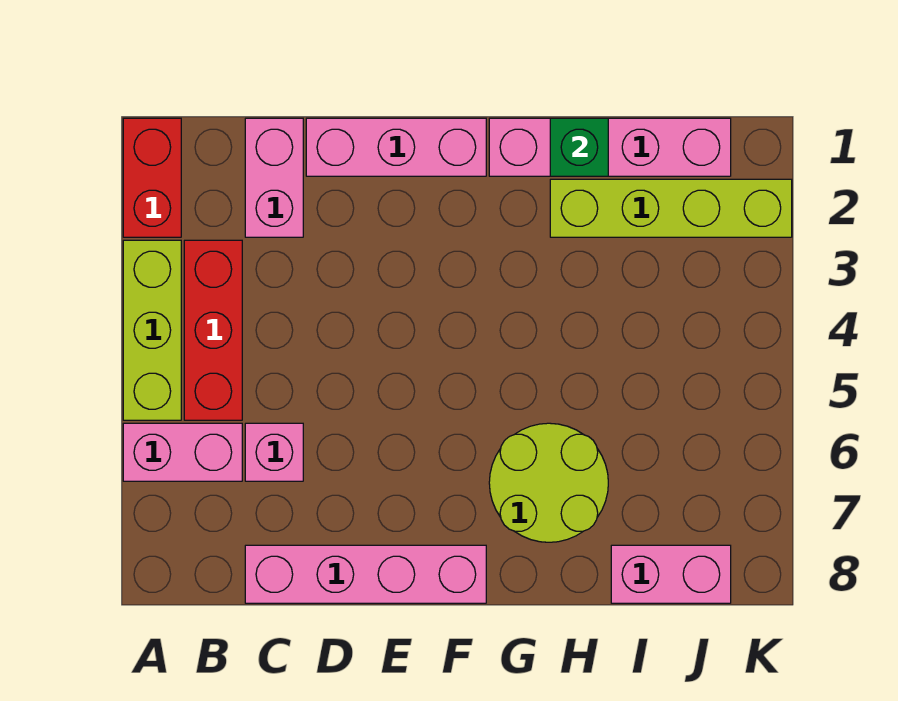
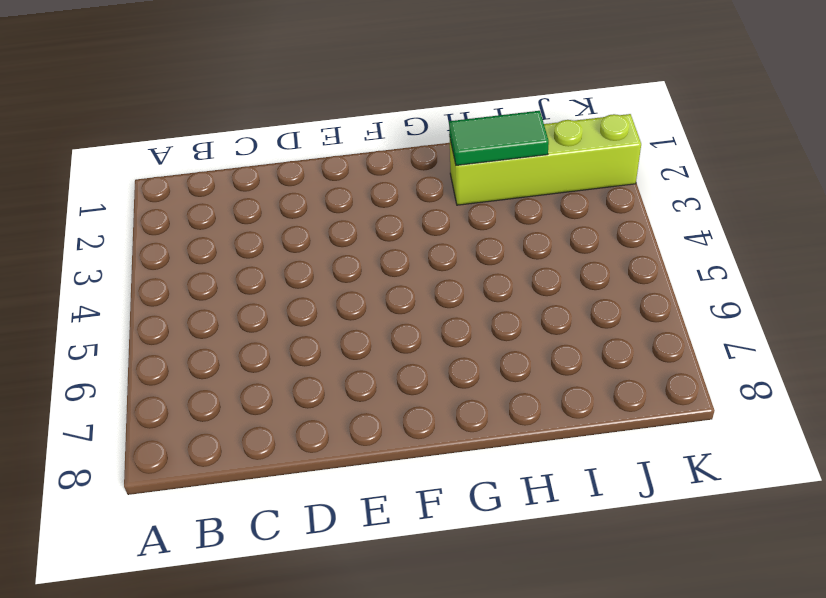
green 1x2 tile [449,111,549,165] -> none
none -> red 1x2 brick [123,118,181,237]
none -> lime 1x3 brick [123,240,181,420]
none -> pink 1x2 brick [123,423,242,481]

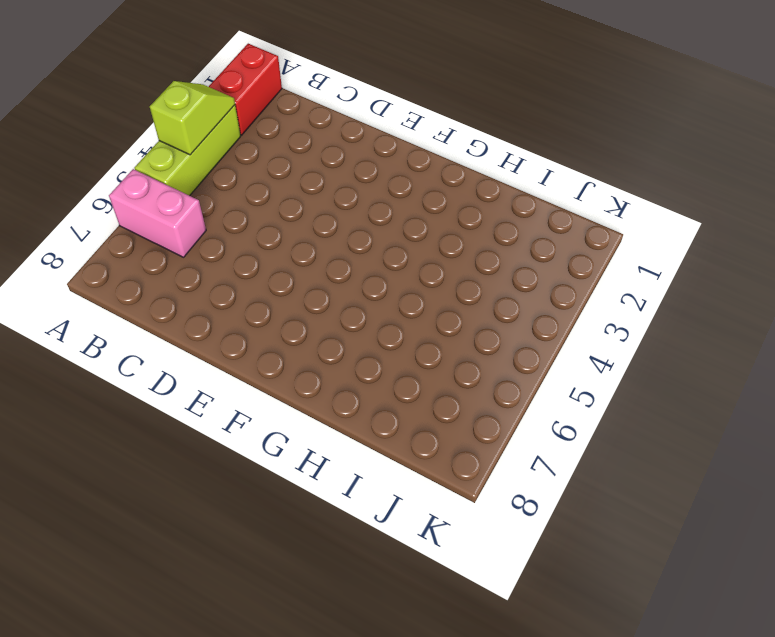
lime 1x2 slope [150,81,235,155] -> none
none -> red 1x3 brick [184,240,242,420]
none -> pink 1x2 brick [245,118,303,237]
none -> pink 1x1 brick [245,423,303,481]

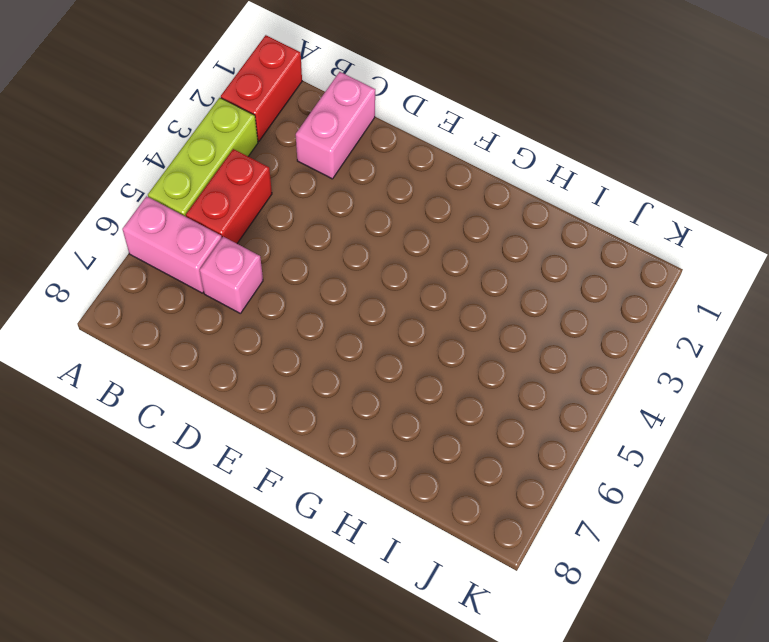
red 1x2 brick [186,149,272,243] -> red 1x3 brick [184,240,242,420]
none -> pink 1x4 brick [245,545,486,603]
none -> pink 1x3 brick [306,118,486,176]
none -> pink 1x4 brick [489,118,731,176]

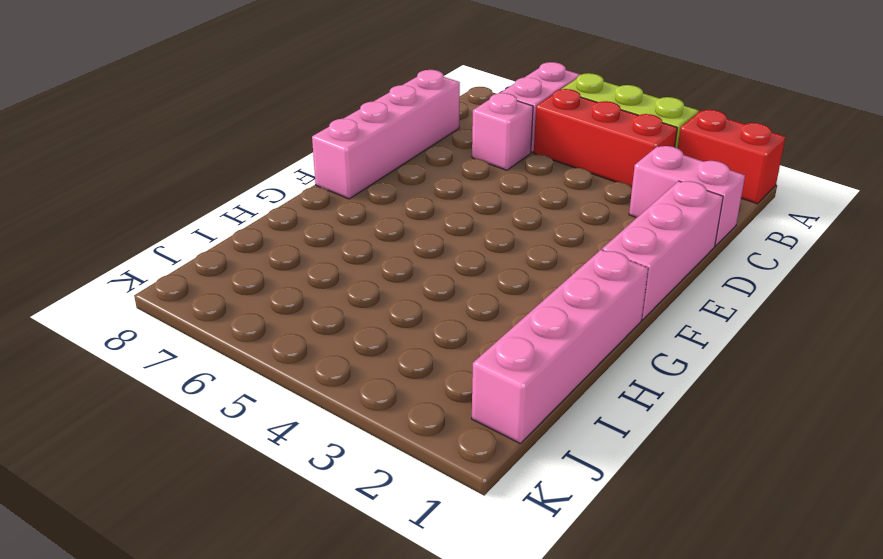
none -> lime 2x2 round brick [489,423,608,542]
none -> lime 1x4 brick [550,179,792,237]
none -> pink 1x2 brick [611,545,731,603]

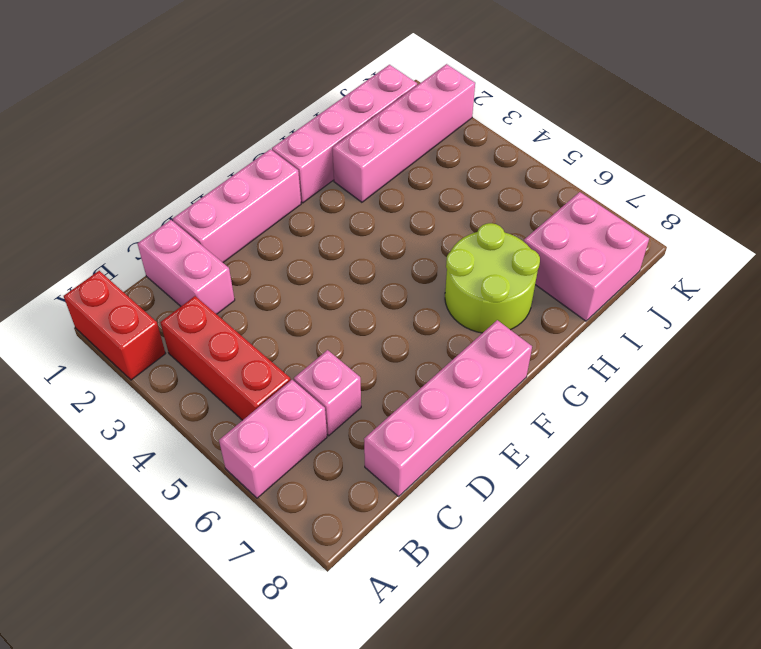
pink 1x4 brick [332,64,475,202] -> lime 1x4 brick [550,179,792,237]
pink 2x2 brick [524,192,649,321] -> pink 1x2 brick [611,545,731,603]
none -> lime 1x3 brick [123,240,181,420]
none -> green 1x1 brick [550,118,608,176]

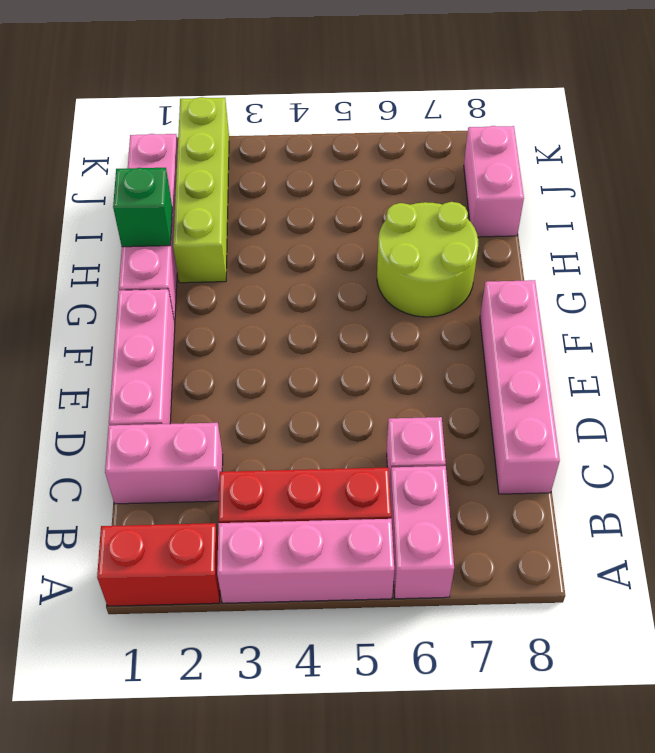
pink 1x3 brick [217,519,394,603] -> lime 1x3 brick [123,240,181,420]

